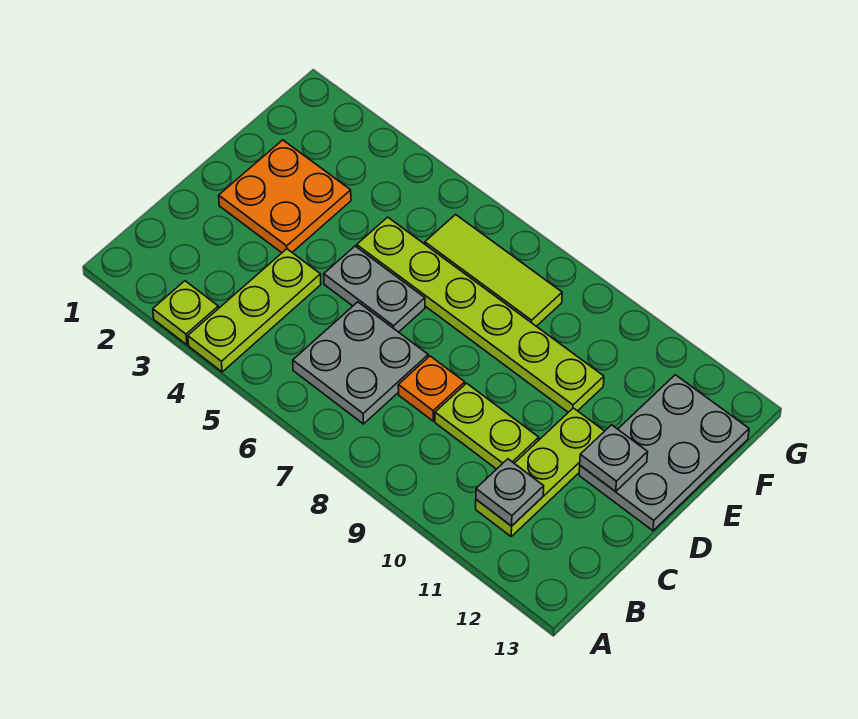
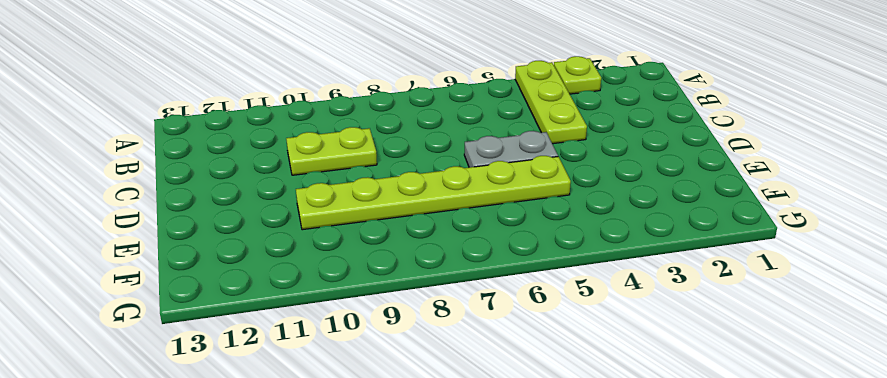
none -> grey 2x2 plate [293,302,428,424]
none -> lime 1x3 plate [476,408,604,536]
none -> orange 1x1 plate [398,356,465,421]

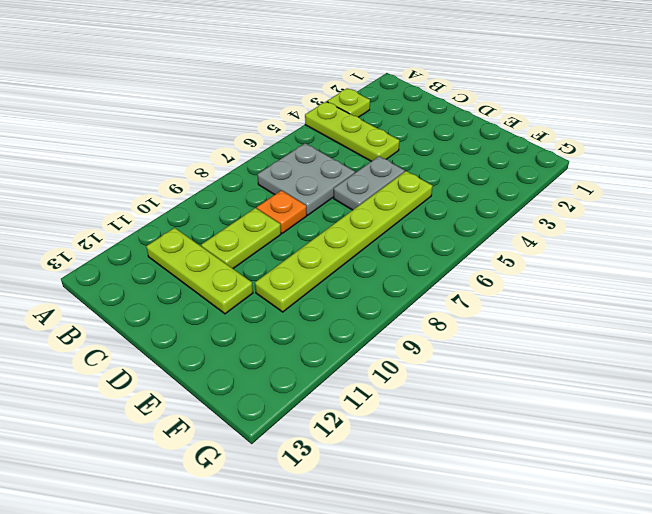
none -> orange 2x2 plate [219,140,351,253]
none -> grey 2x3 plate [579,375,749,531]
none -> lime 1x3 tile [425,215,562,326]

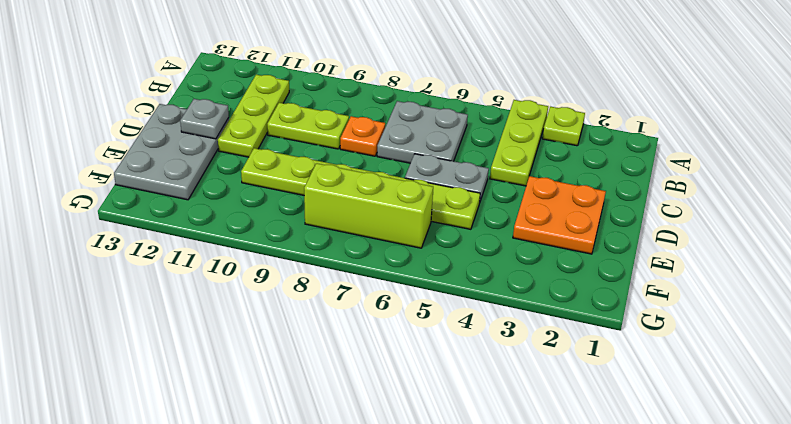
lime 1x3 brick [304,163,433,248] -> lime 1x3 tile [425,215,562,326]
none -> grey 1x1 plate [476,459,544,526]

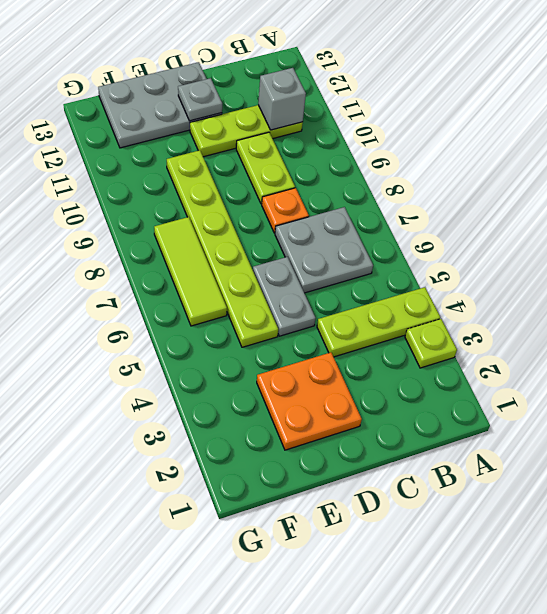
grey 1x1 brick [258,68,306,130] -> grey 1x1 plate [476,459,544,526]

